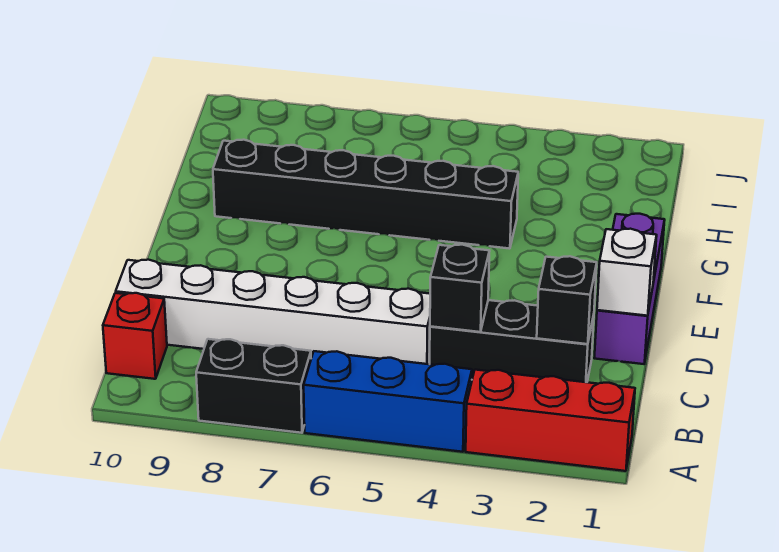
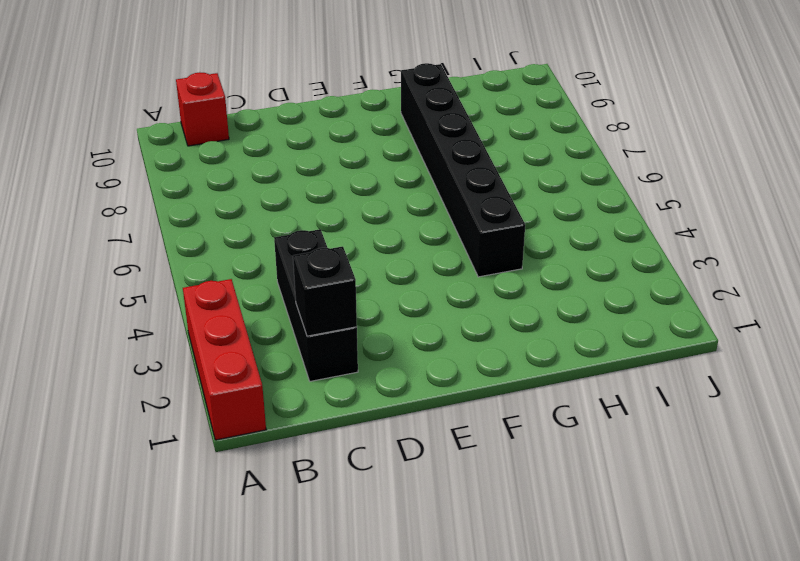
none -> blue 1x3 brick [304,351,472,452]
none -> black 1x2 brick [196,339,311,433]

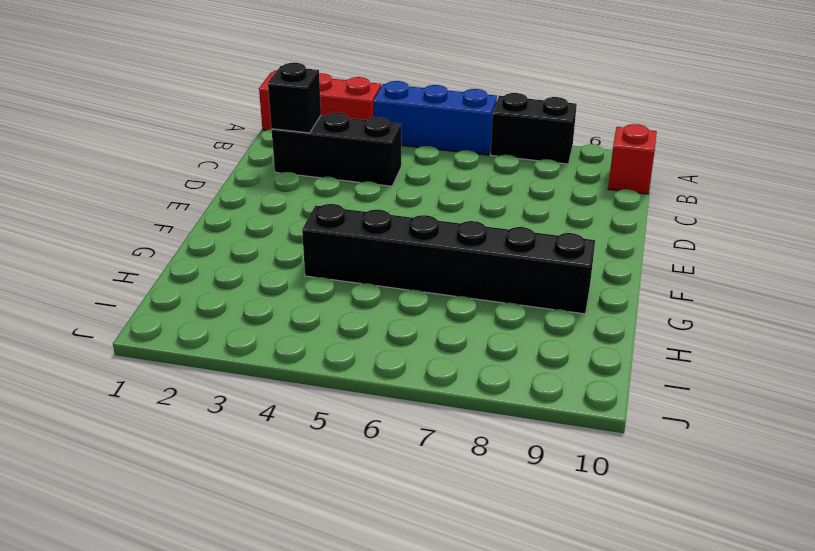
none -> white 1x6 brick [116,260,430,364]
none -> purple 1x3 brick [594,214,665,364]

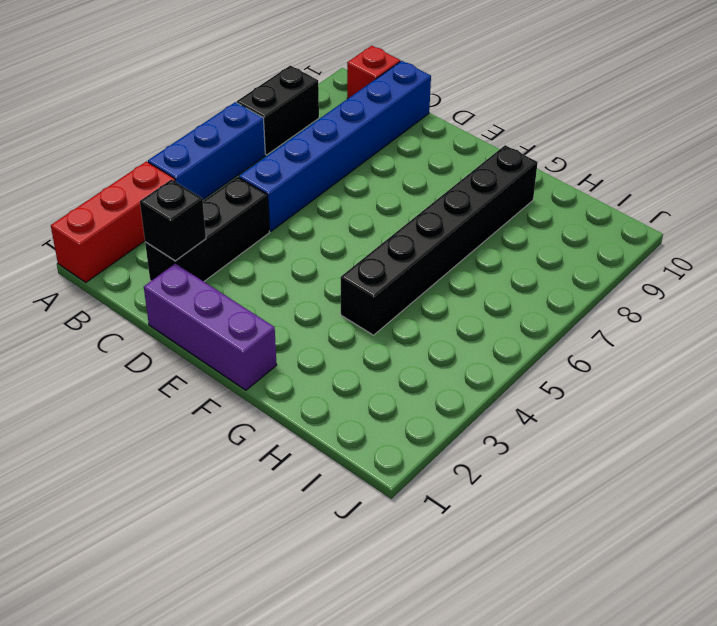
blue 1x6 brick [239,61,431,231] -> white 1x6 brick [116,260,430,364]
none -> black 1x1 brick [430,245,489,332]
none -> white 1x1 brick [597,229,657,316]

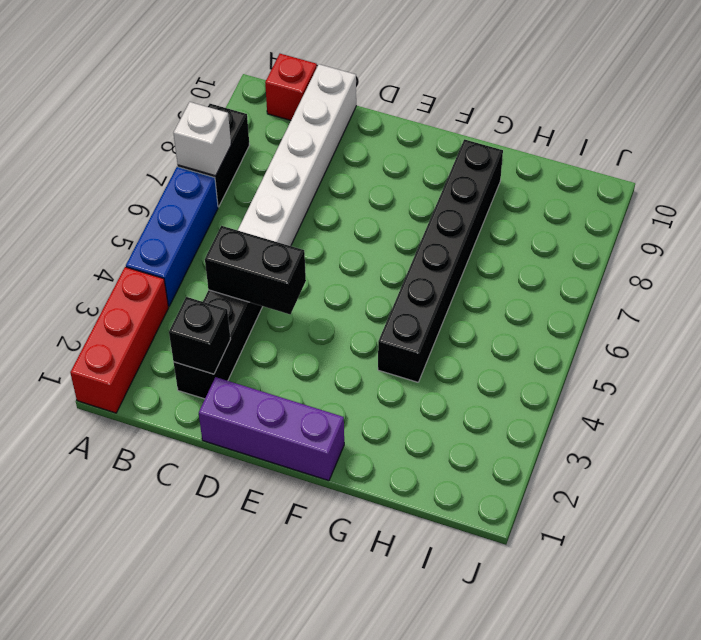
white 1x1 brick [174,102,231,176] -> white 1x1 brick moved to [597,229,657,316]
black 1x2 brick [205,226,306,314] -> black 1x1 brick [430,245,489,332]

